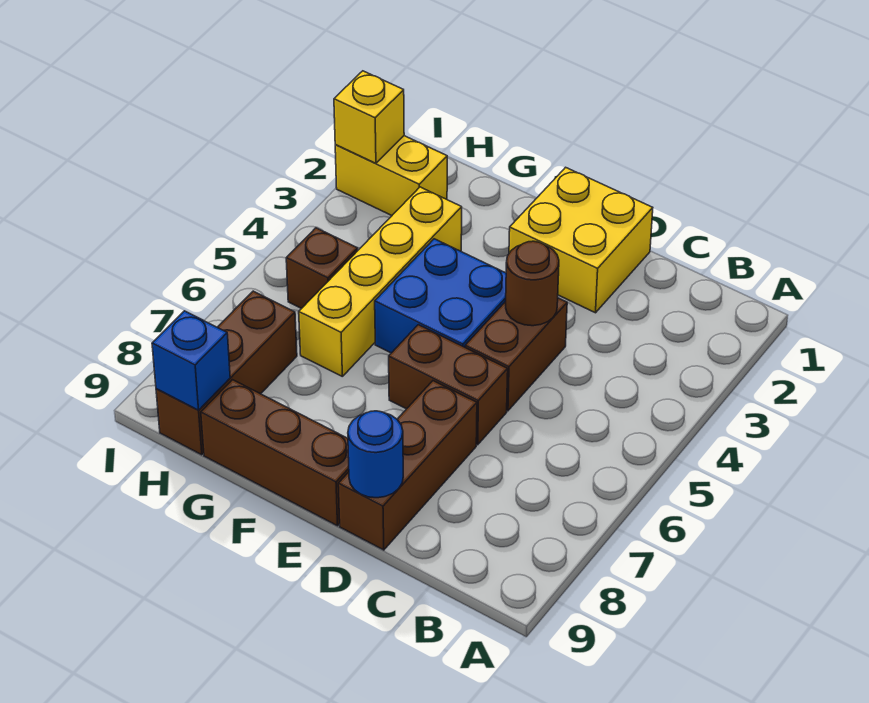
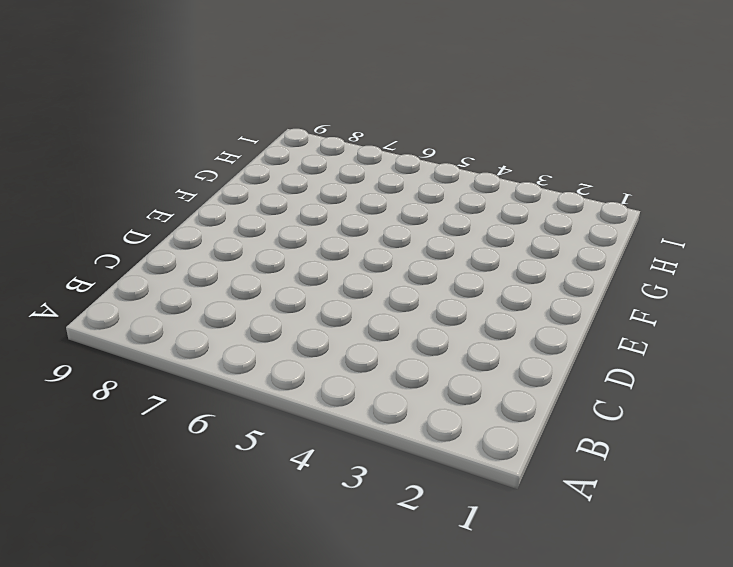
none -> yellow 2x2 brick [509,167,653,313]
none -> brown 1x2 brick [465,298,567,411]
none -> brown 1x2 brick [389,325,508,445]

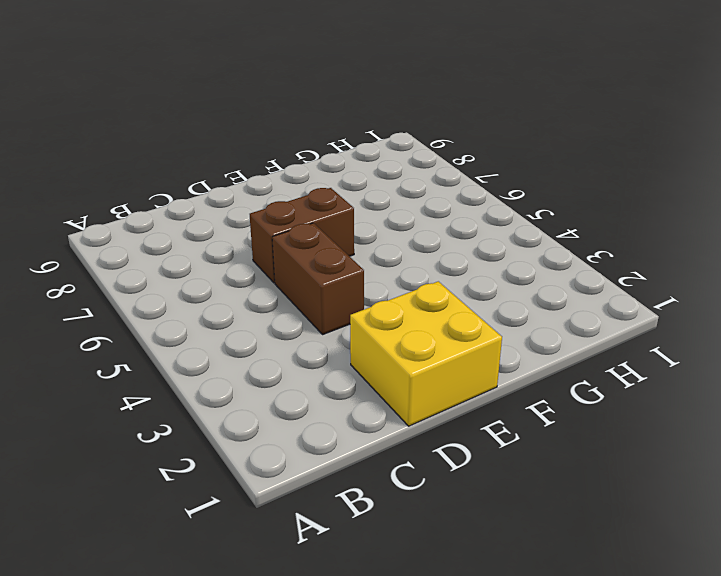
none -> brown 1x3 brick [338,381,477,550]
none -> blue 2x2 brick [375,239,506,353]
none -> brown 1x3 brick [201,380,349,526]

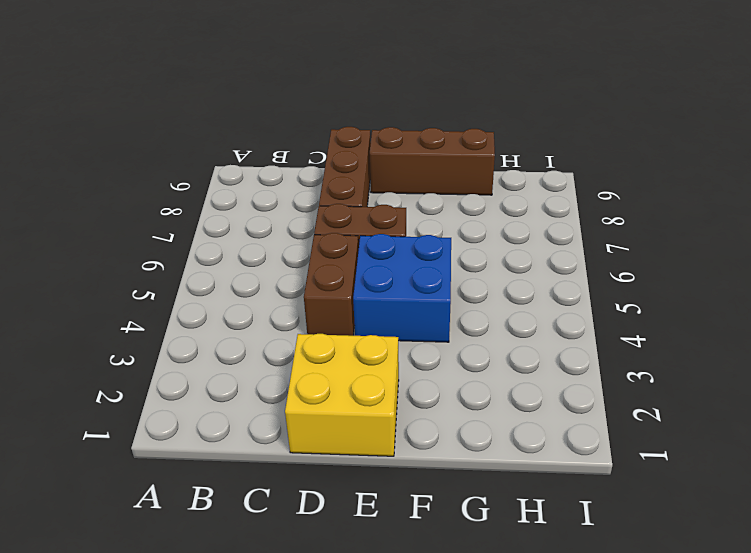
none -> yellow 1x4 brick [299,187,462,376]
none -> yellow 1x2 brick [335,136,447,216]
none -> brown 1x1 brick [286,228,358,309]

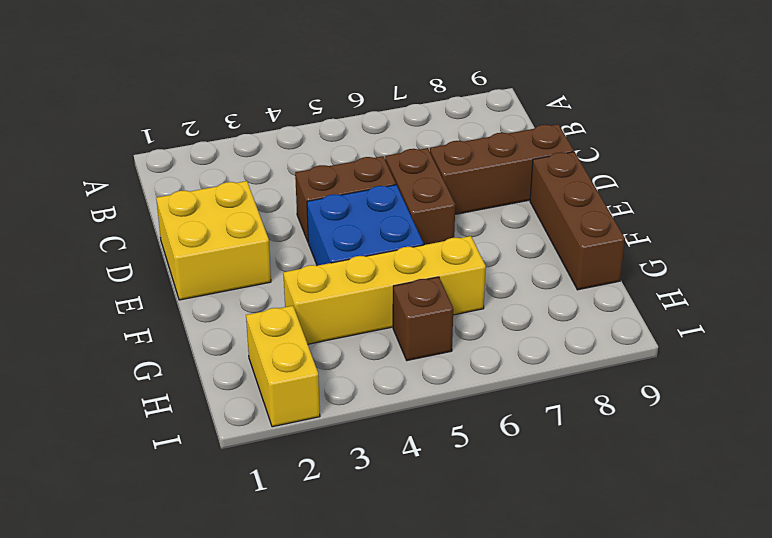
none -> brown 1x3 brick [156,291,297,455]
none -> brown 1x1 round brick [506,241,559,326]
none -> blue 1x1 round brick [348,411,403,498]

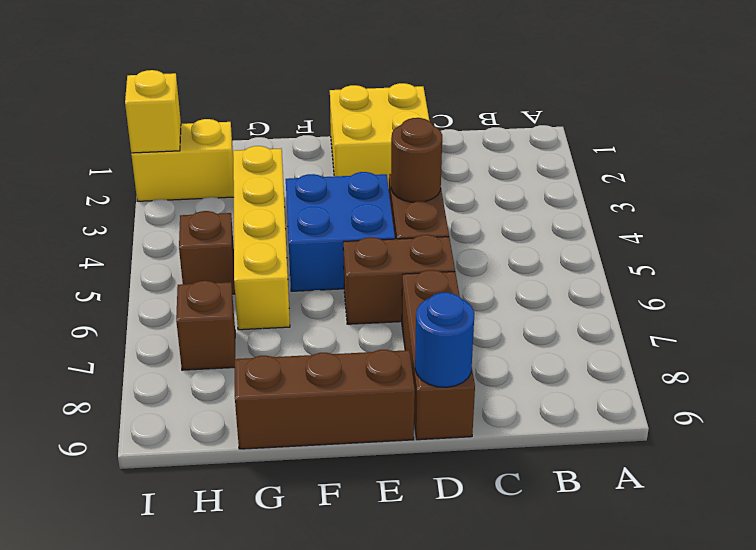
brown 1x1 brick [176,281,235,370] -> brown 1x3 brick [156,291,297,455]
none -> blue 1x1 brick [152,311,230,410]

